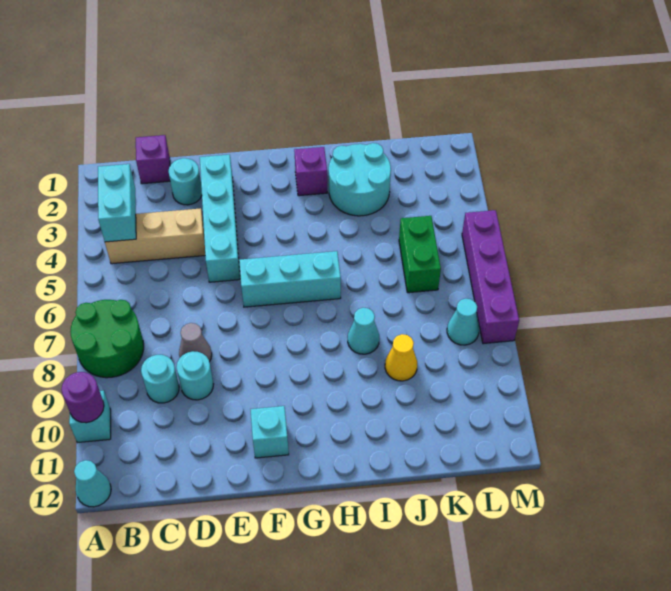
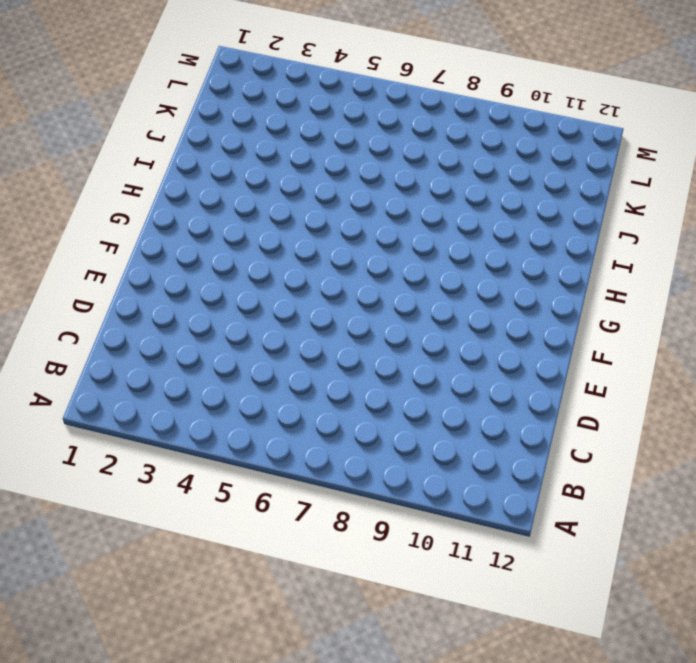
none -> green 2x2 round brick [70,300,144,378]
none -> cyan 1x1 brick [69,391,111,443]
none -> cyan 1x1 cone [74,460,111,507]

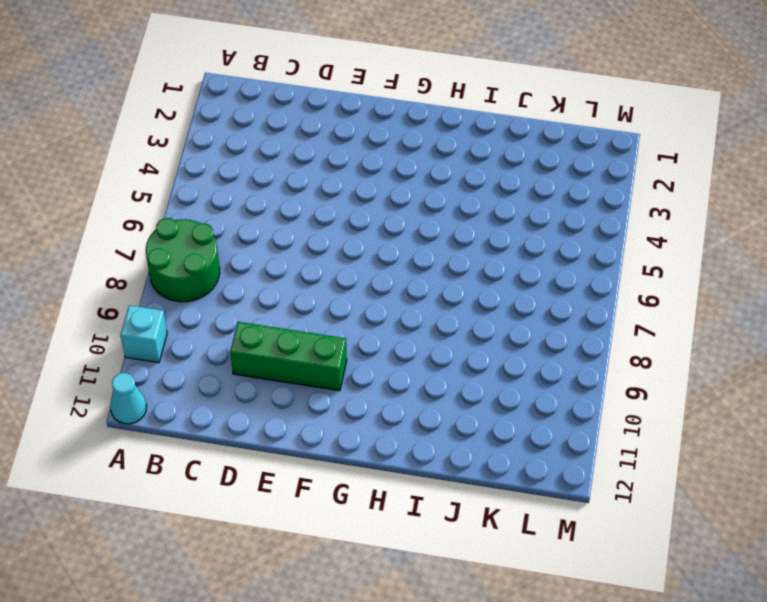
green 1x3 brick [230,322,347,391] -> none
none -> tan 1x3 brick [105,208,205,264]
none -> purple 1x1 brick [136,135,170,184]
none -> cyan 1x1 round brick [141,355,179,403]

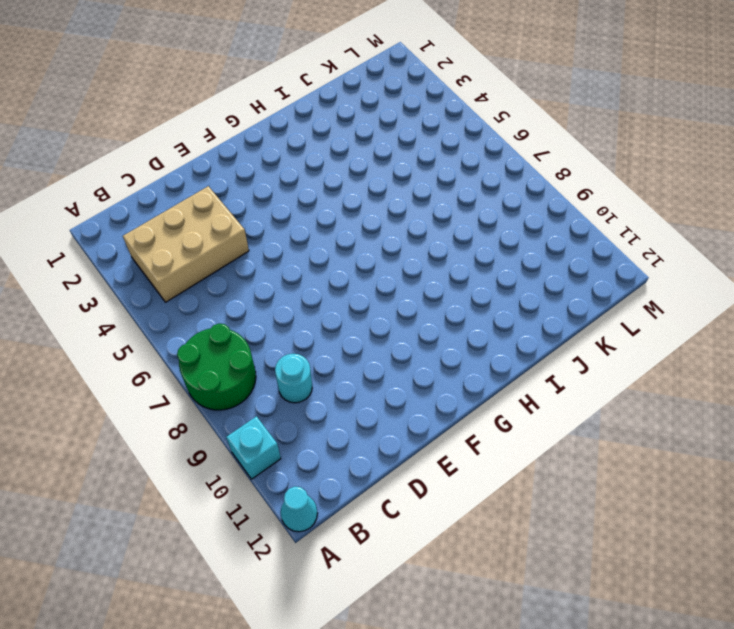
tan 2x3 brick [123,186,249,302] -> tan 1x3 brick [105,208,205,264]
none -> purple 1x1 brick [136,135,170,184]
none -> cyan 1x1 round brick [169,158,202,205]
none -> grey 1x1 cone [179,323,212,362]

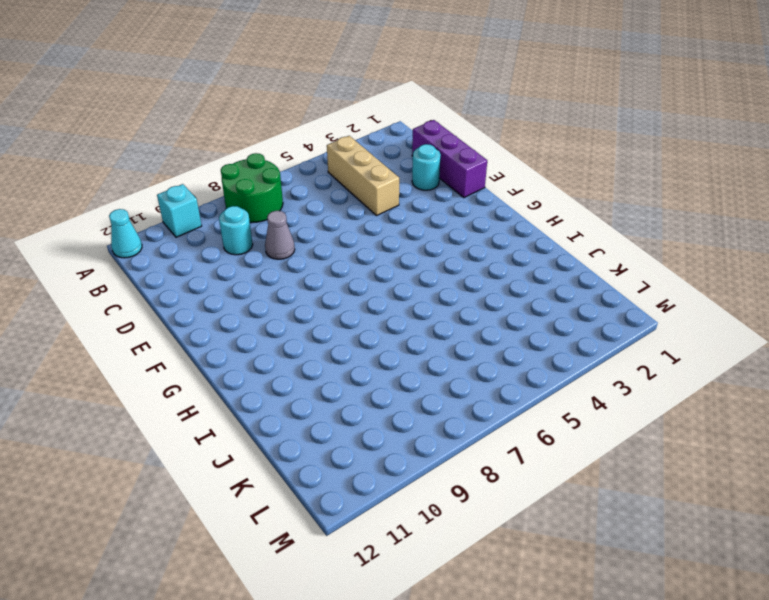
purple 1x3 brick [412,120,487,198] -> purple 1x1 brick [136,135,170,184]
none -> cyan 1x1 round brick [176,351,213,400]
none -> cyan 1x4 brick [200,155,240,282]
none -> cyan 1x3 brick [239,251,341,307]

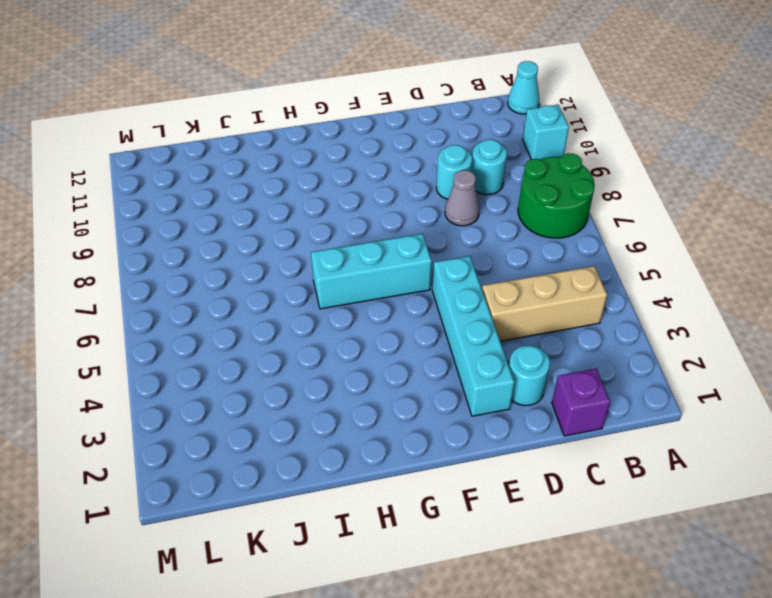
none -> cyan 1x1 brick [250,406,289,458]
none -> purple 1x1 brick [294,147,327,196]
none -> cyan 2x2 round brick [329,143,391,216]

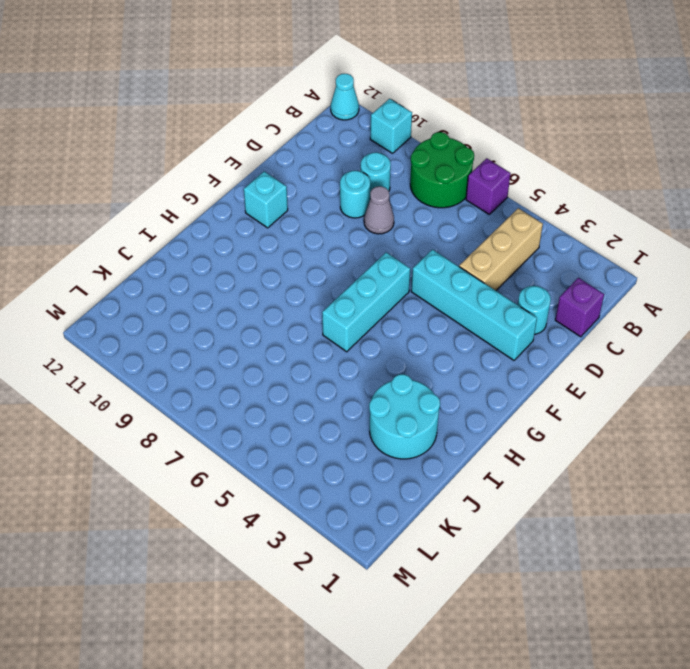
purple 1x1 brick [466,158,511,214] -> purple 1x1 brick moved to [294,147,327,196]
none -> cyan 1x1 cone [348,308,379,354]
none -> yellow 1x1 cone [385,334,417,381]
none -> green 1x2 brick [399,216,441,293]

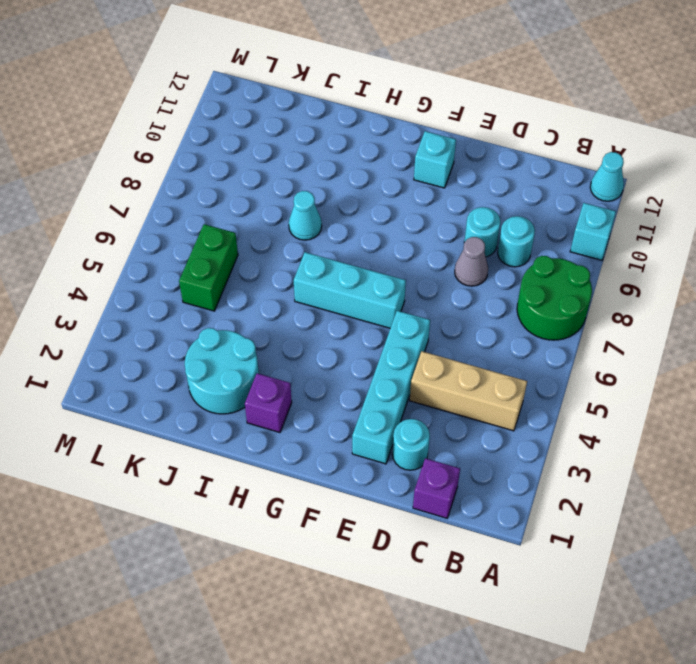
none -> yellow 1x1 cone [385,334,417,381]
none -> cyan 1x1 cone [447,299,479,345]
none -> purple 1x4 brick [462,210,519,344]

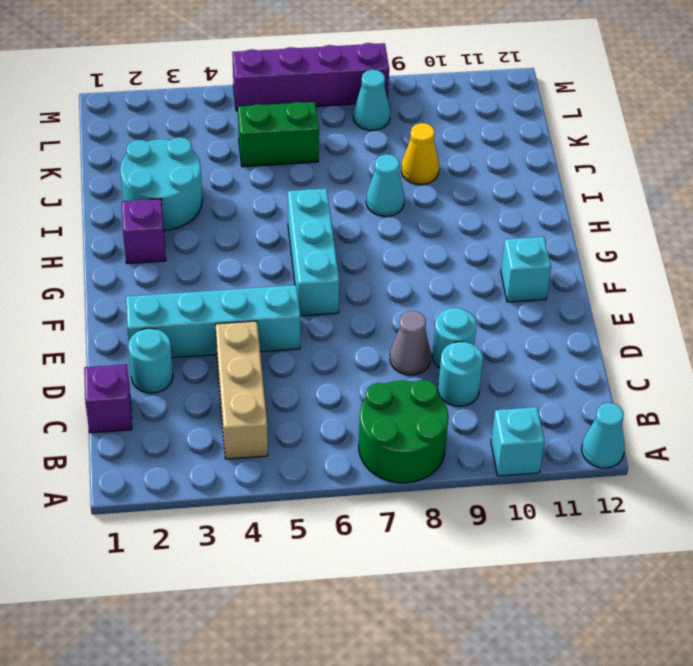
none -> purple 1x1 round brick [61,372,104,423]
none -> cyan 1x2 brick [98,164,136,242]

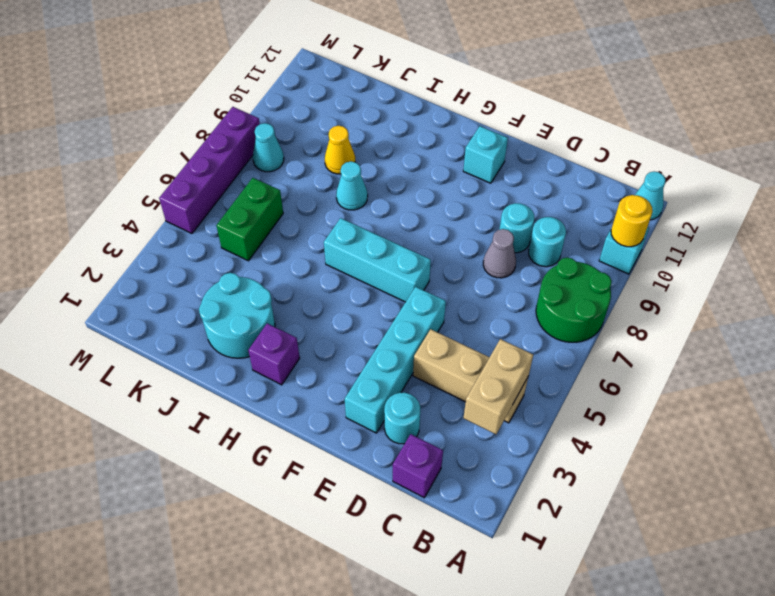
yellow 1x1 round brick [611,195,653,247] -> purple 1x1 round brick [61,372,104,423]
tan 1x2 brick [464,339,533,434] -> cyan 1x2 brick [98,164,136,242]

